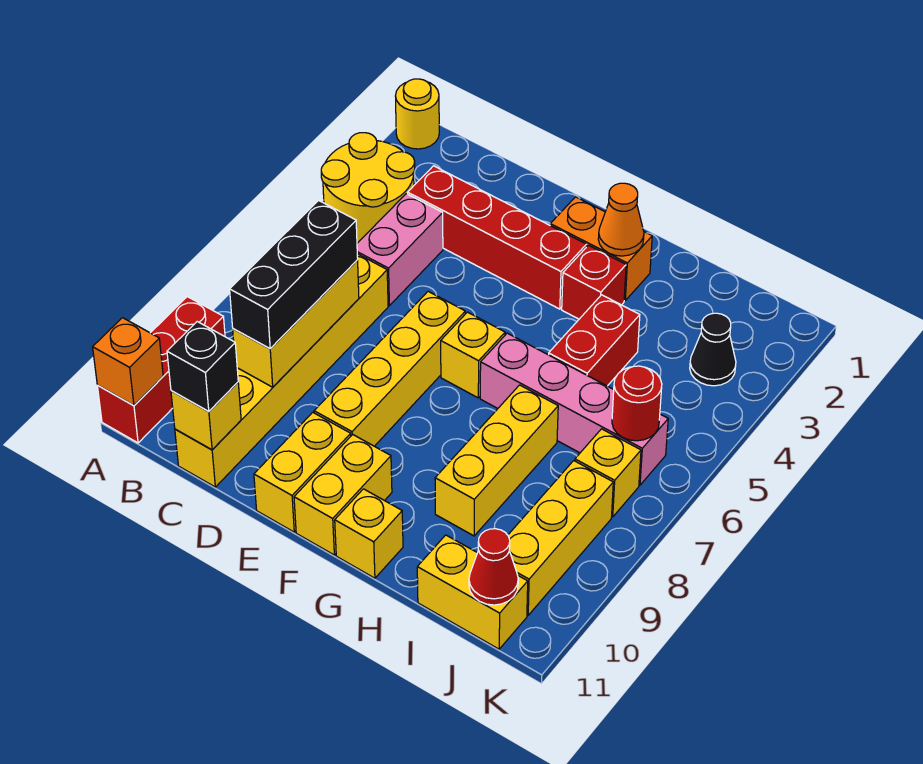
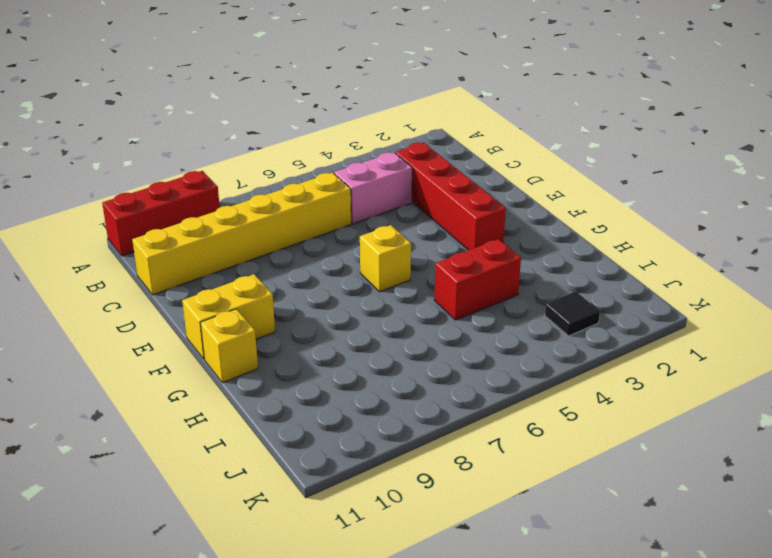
black 1x1 tile [545,291,600,336] -> black 1x1 cone [690,313,736,386]
none -> yellow 1x1 round brick [396,79,439,149]
none -> yellow 2x2 round brick [321,133,415,243]
none -> yellow 1x4 brick [314,291,465,446]

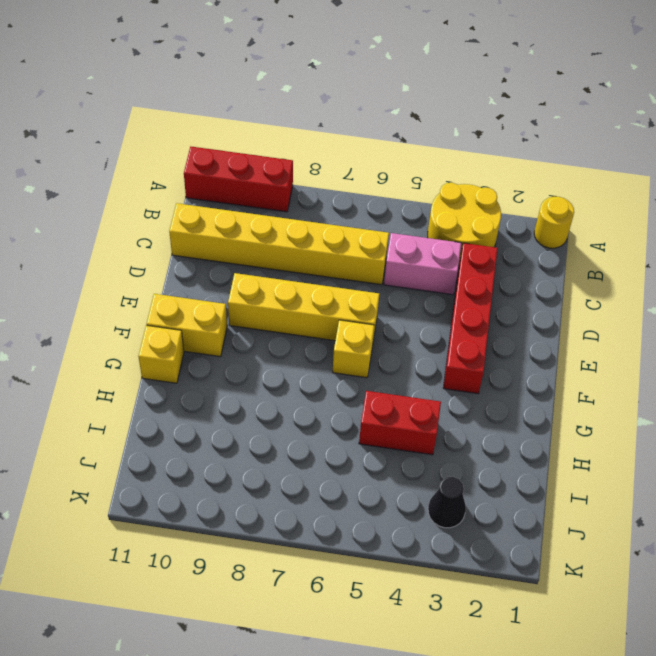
none -> yellow 1x2 brick [254,412,351,532]
none -> orange 1x2 brick [550,197,652,300]
none -> red 1x1 brick [562,245,626,319]

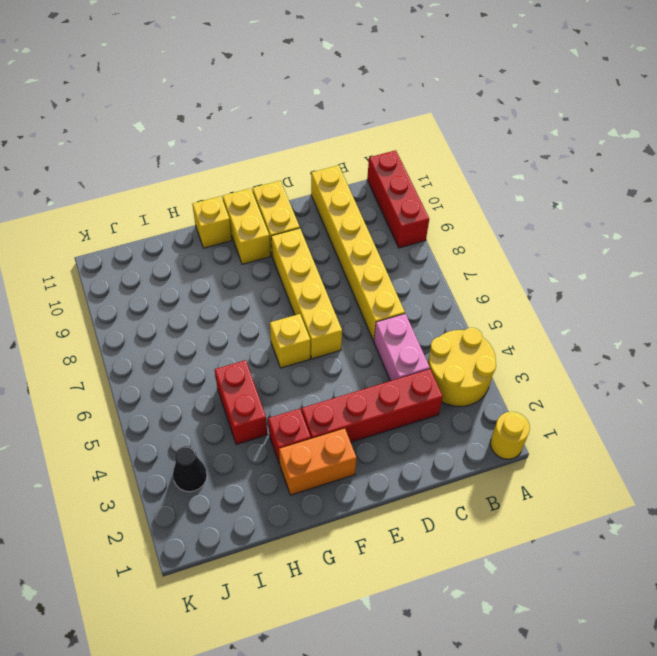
none -> pink 1x4 brick [480,333,668,485]
none -> yellow 1x3 brick [435,385,558,536]
none -> yellow 1x2 brick [417,535,528,649]

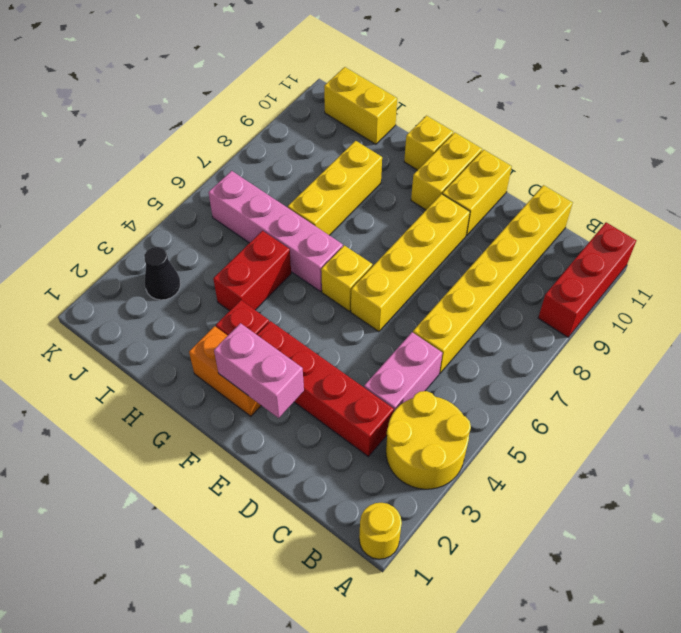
pink 1x2 brick [214,323,304,418] -> none
none -> yellow 1x1 brick [575,429,641,517]
none -> yellow 1x3 brick [508,461,613,615]
none -> orange 1x1 brick [93,318,163,406]

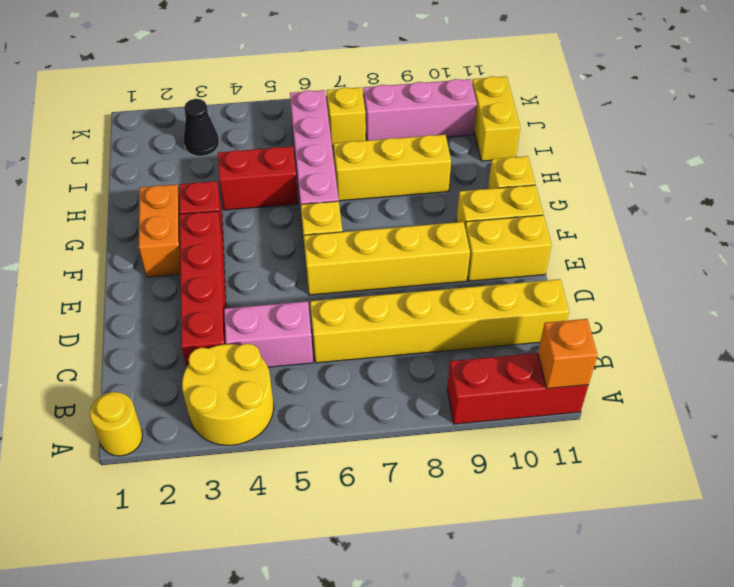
pink 1x3 brick [363,79,477,141] -> yellow 1x3 brick [508,461,613,615]
none -> yellow 1x3 brick [233,260,359,387]
none -> yellow 1x1 brick [171,382,241,450]
none -> orange 1x1 cone [598,183,644,256]

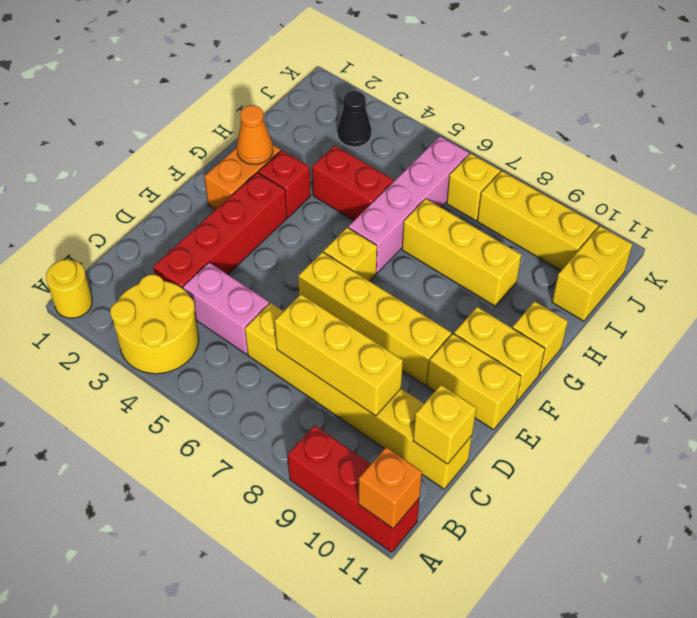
none -> red 1x1 round brick [612,366,662,441]
none -> red 1x1 cone [469,528,518,605]
none -> black 1x3 brick [230,200,358,349]

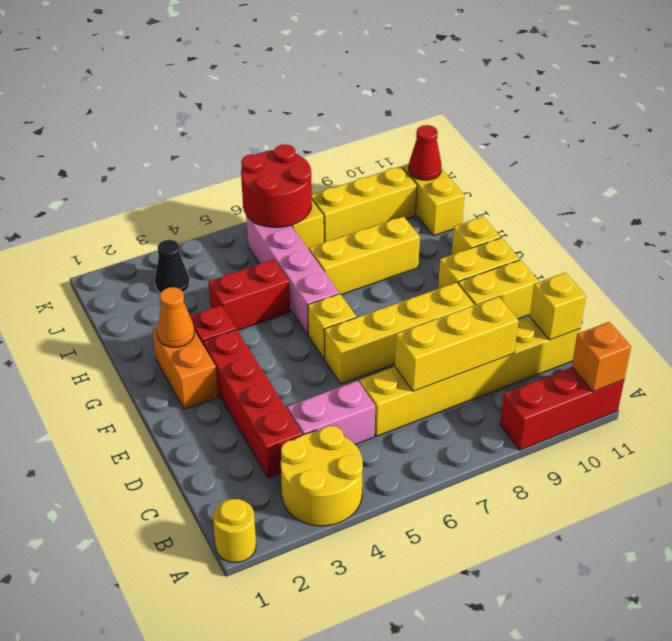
red 2x2 round brick [241,144,312,228] -> red 1x1 round brick [612,366,662,441]
none -> black 1x3 brick [230,200,358,349]
none -> black 1x1 brick [167,322,238,411]

